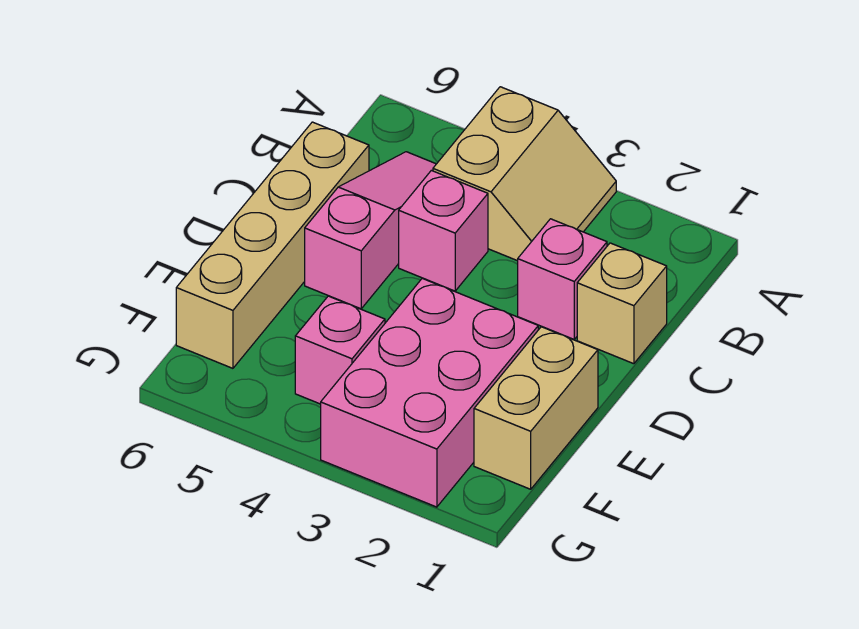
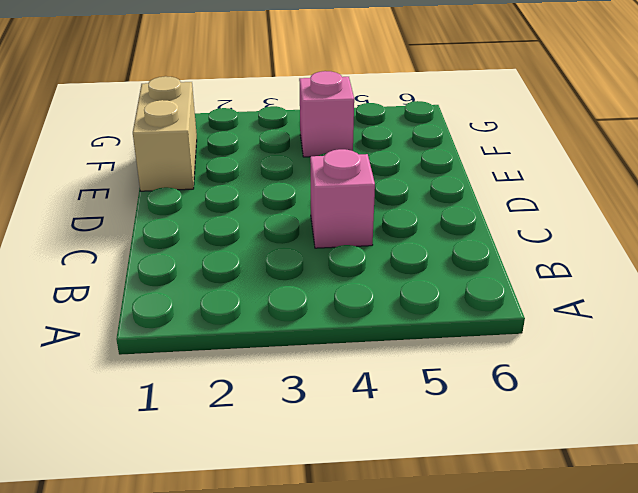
none -> tan 2x2 slope [433,87,616,261]
none -> pink 1x3 slope [305,152,436,309]

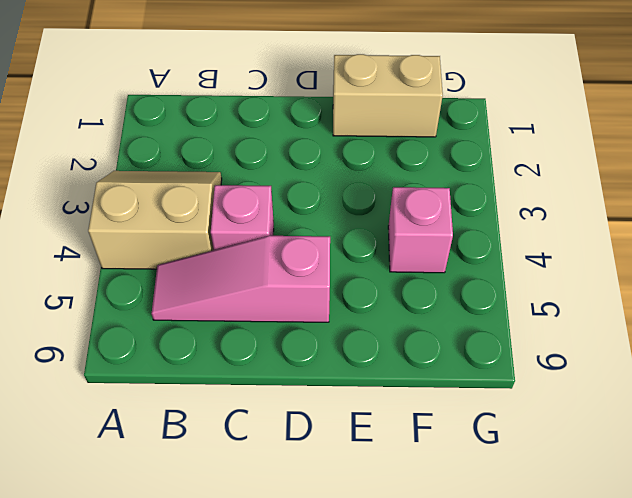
none -> tan 1x1 brick [577,243,667,364]
none -> pink 1x1 brick [518,219,607,339]

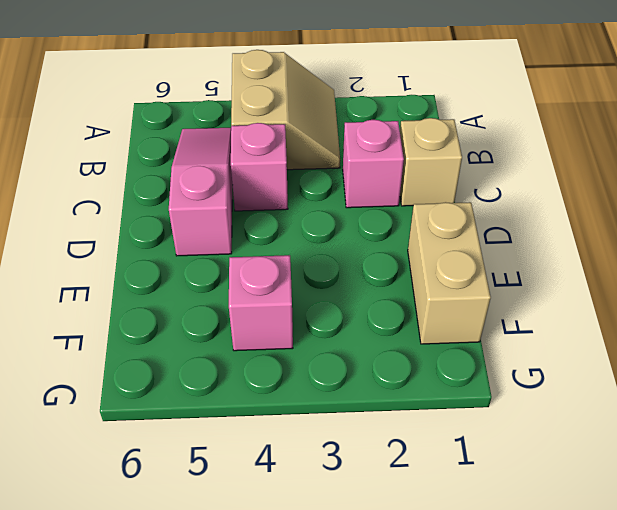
none -> tan 1x4 brick [176,122,369,368]
none -> pink 2x3 brick [321,278,538,507]

